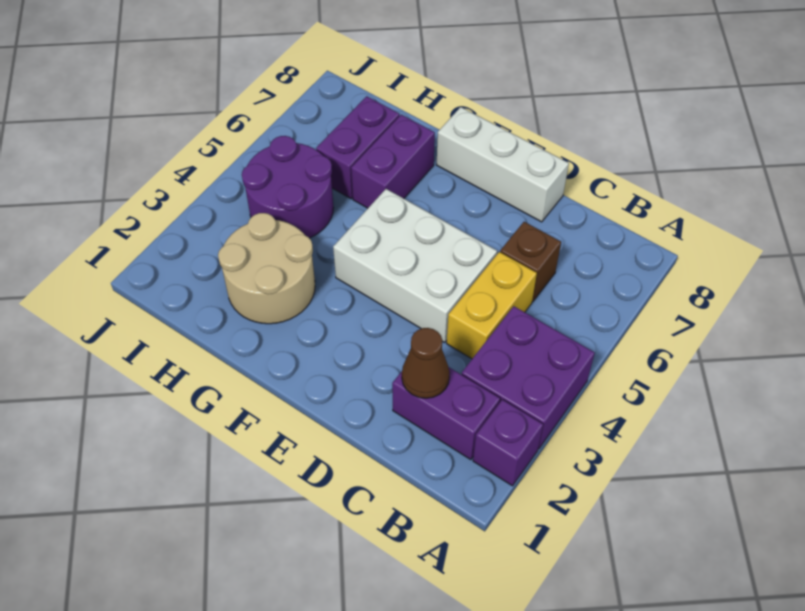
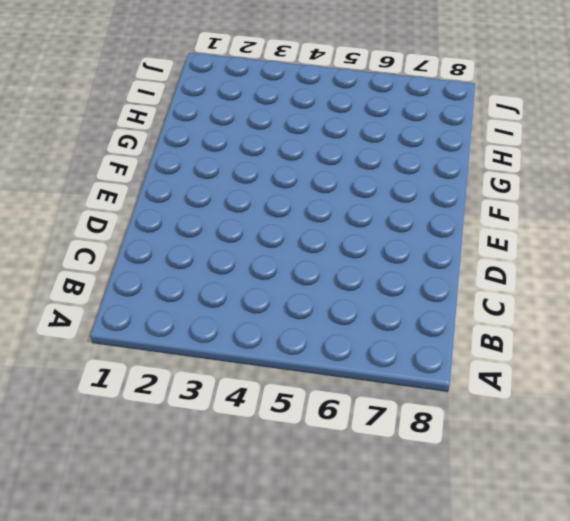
none -> purple 1x1 brick [473,400,543,486]
none -> purple 2x2 brick [462,306,595,449]
none -> purple 1x2 brick [392,367,500,460]

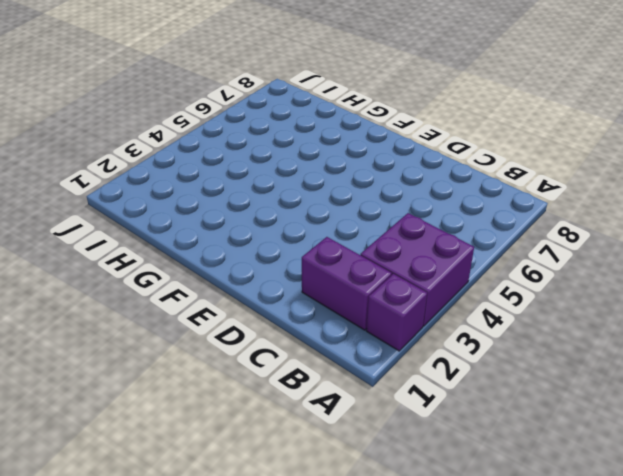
none -> yellow 1x2 brick [447,252,537,359]
none -> brown 1x1 brick [500,222,561,302]
none -> white 2x3 brick [333,189,497,342]

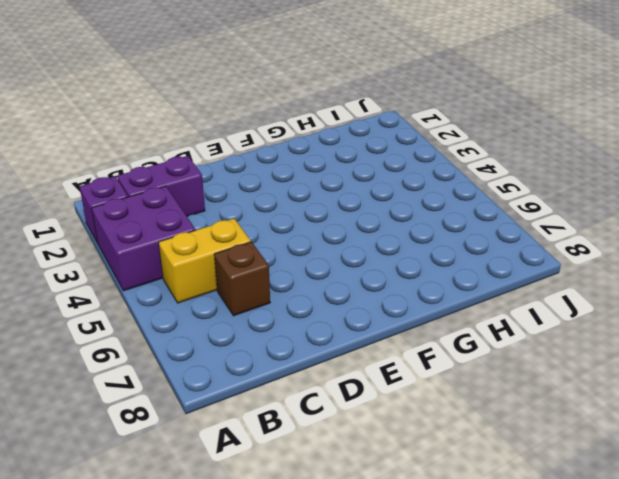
yellow 1x2 brick [159,219,251,303] -> yellow 1x2 brick turned to [447,252,537,359]
none -> white 2x3 brick [333,189,497,342]
none -> white 1x3 brick [437,107,569,222]
none -> tan 2x2 round brick [218,213,315,324]

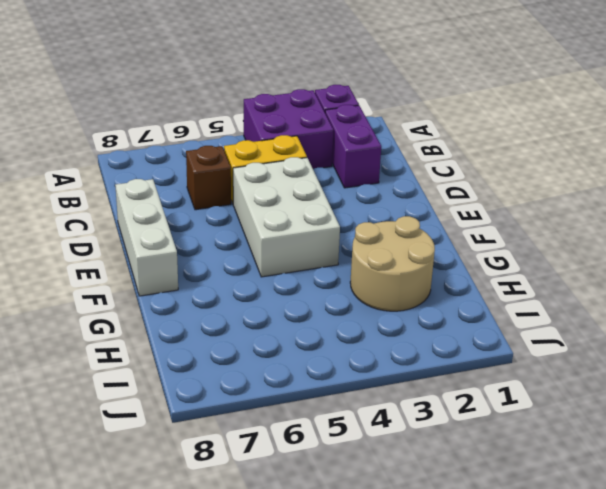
none -> purple 1x2 brick [351,115,435,208]
none -> purple 2x2 round brick [242,136,334,238]
none -> purple 1x2 brick [316,96,400,199]

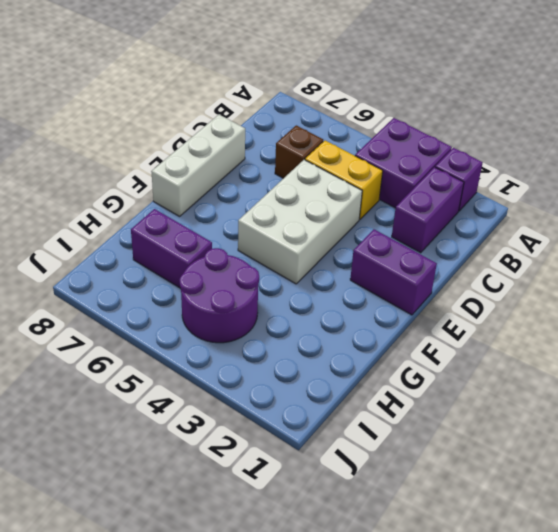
purple 1x2 brick [350,229,437,315] -> purple 1x2 brick moved to [351,115,435,208]
none -> tan 2x2 round brick [218,213,315,324]
none -> brown 1x1 cone [402,328,450,398]

